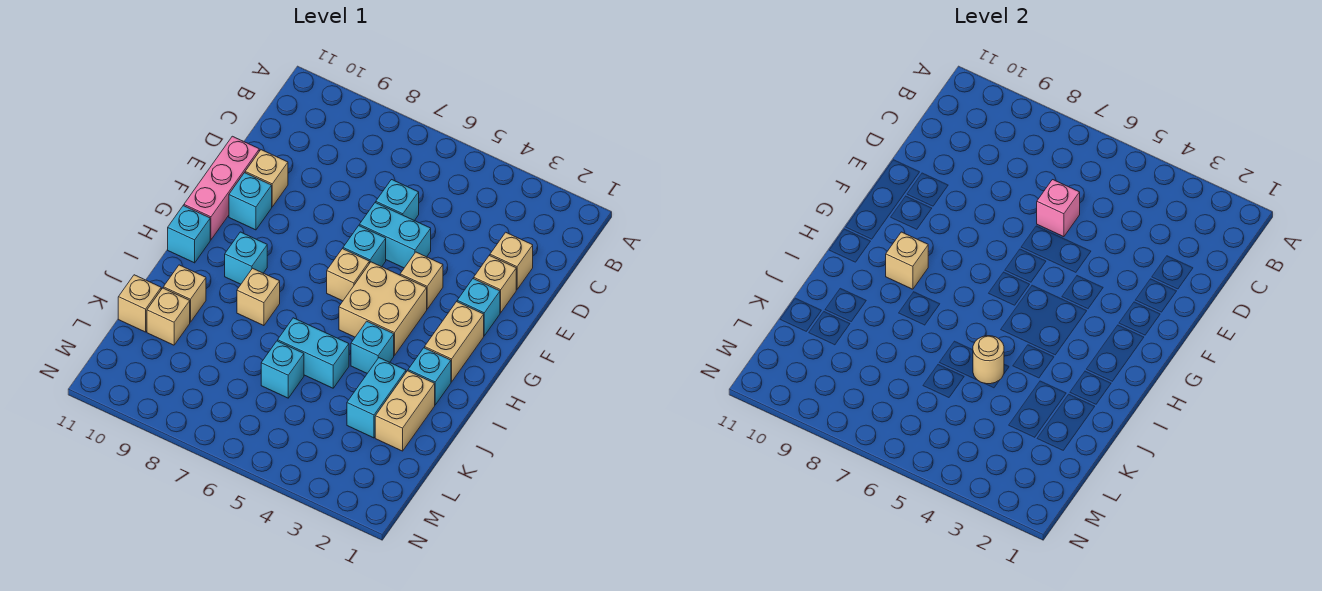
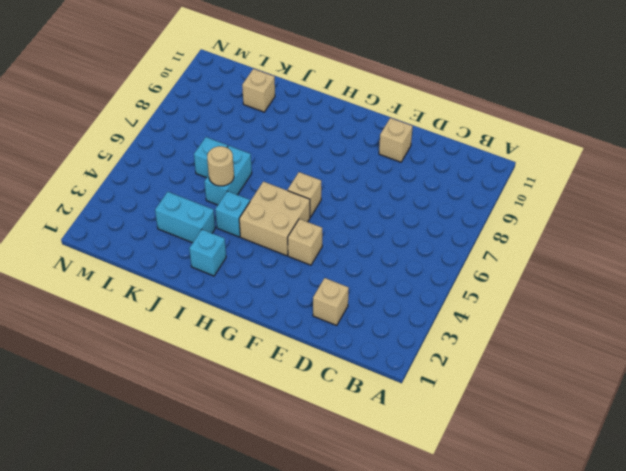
none -> cyan 1x1 brick [376,180,419,221]
none -> tan 1x1 brick [474,255,516,313]
none -> cyan 1x2 brick [359,202,431,268]

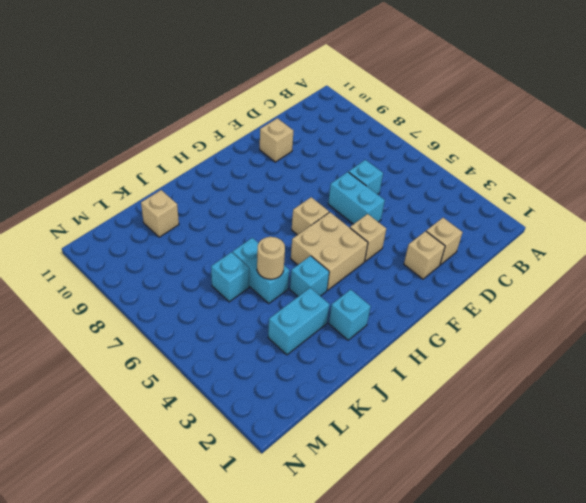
none -> pink 1x3 brick [184,136,259,240]
none -> cyan 1x1 brick [457,279,500,336]
none -> cyan 1x1 brick [343,226,386,267]

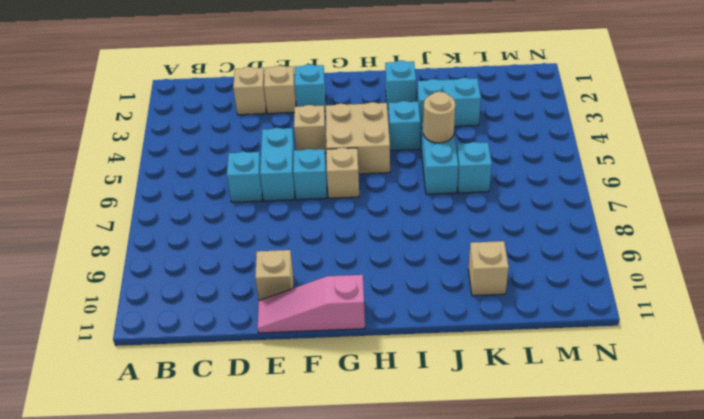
pink 1x3 slope [258,275,365,333] -> pink 1x3 brick [184,136,259,240]
none -> cyan 1x1 brick [229,173,272,230]
none -> tan 1x2 brick [425,302,484,382]
none -> cyan 1x1 brick [225,232,267,284]

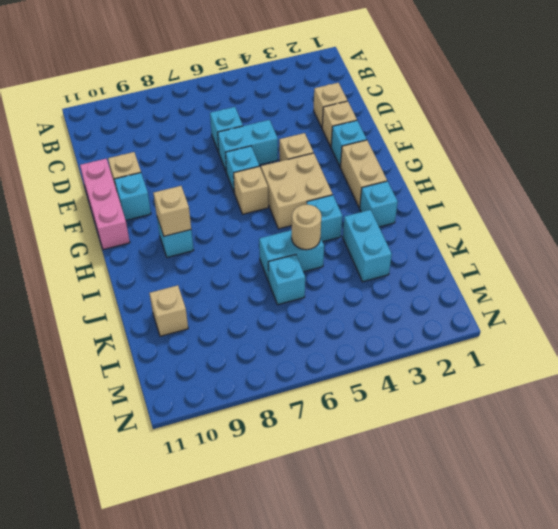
none -> cyan 1x1 brick [168,206,210,263]
none -> tan 1x1 brick [237,268,280,326]
none -> tan 1x2 brick [375,371,435,451]

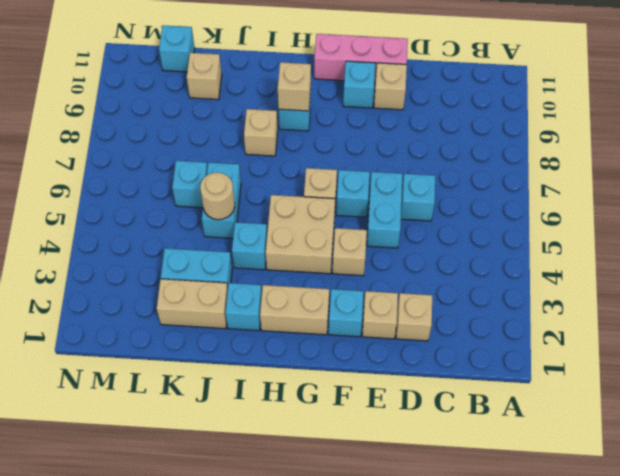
cyan 1x1 brick [159,26,195,72] -> cyan 1x1 brick moved to [168,206,210,263]
none -> tan 1x1 brick [163,265,206,322]
none -> tan 1x1 brick [118,275,161,332]
none -> pink 1x1 brick [1037,180,1080,237]

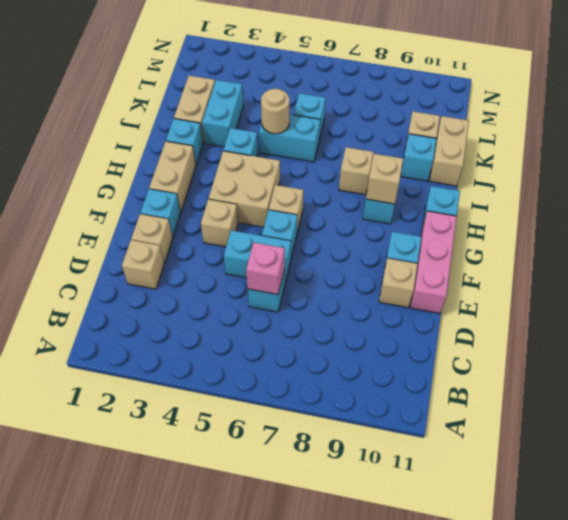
cyan 1x1 brick [401,134,436,181] -> tan 1x1 brick [163,265,206,322]
tan 1x2 brick [430,116,469,186] -> tan 1x1 brick [118,275,161,332]

